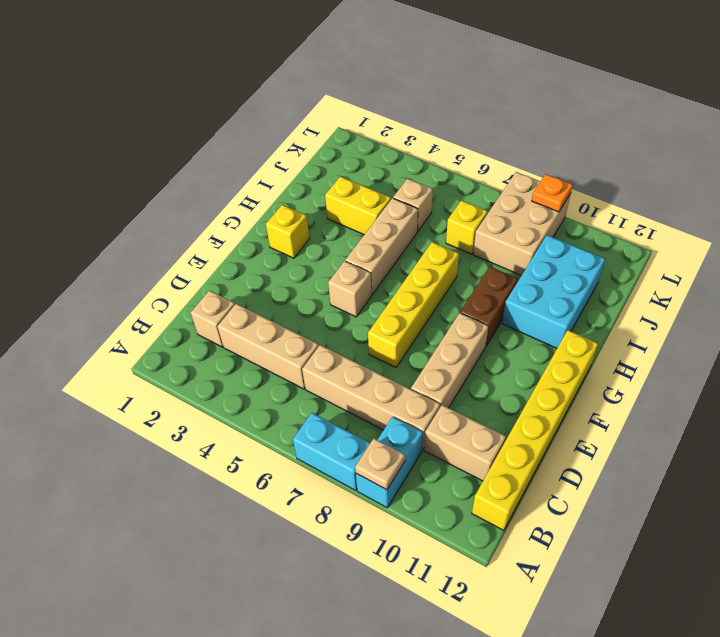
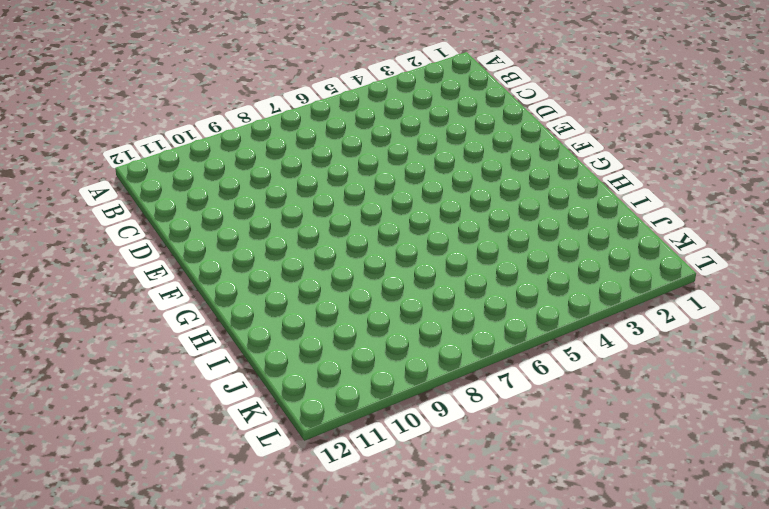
none -> cyan 1x2 brick [293,413,370,491]
none -> cyan 1x2 brick [356,417,423,508]
none -> yellow 1x6 brick [472,330,598,530]

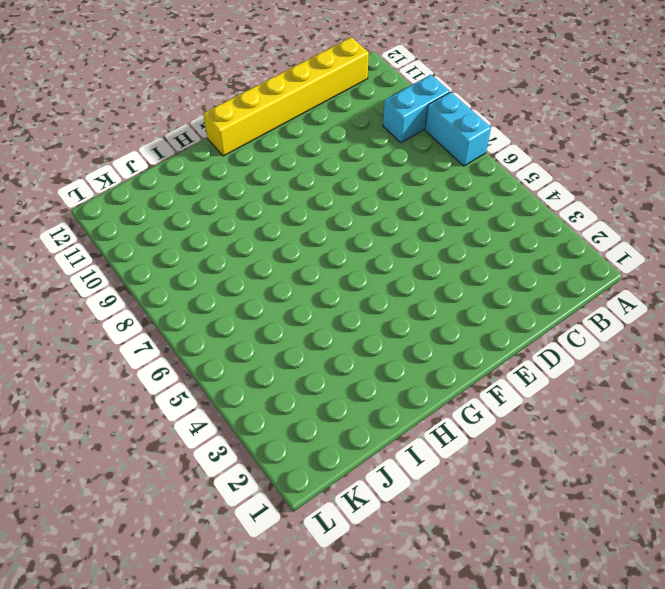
none -> tan 1x1 brick [191,291,235,347]
none -> tan 1x3 brick [218,304,319,389]
none -> tan 1x4 brick [302,345,440,450]

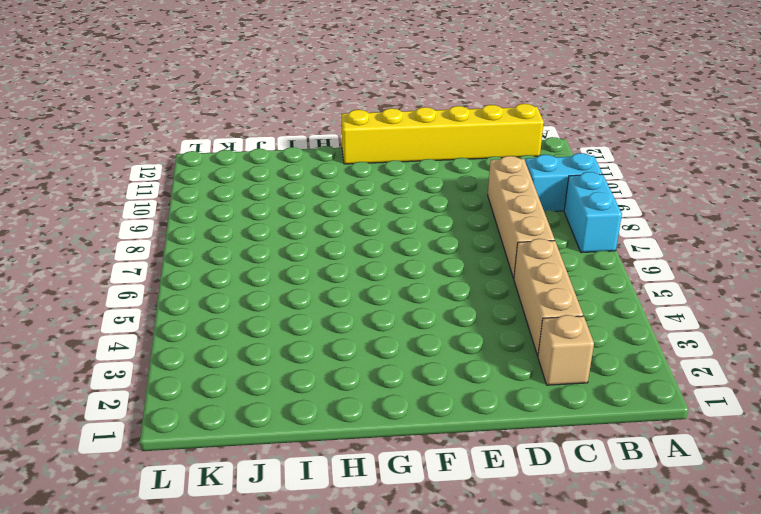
none -> tan 1x2 brick [424,405,506,481]
none -> tan 1x3 brick [411,313,488,408]
none -> yellow 1x4 brick [368,242,459,367]

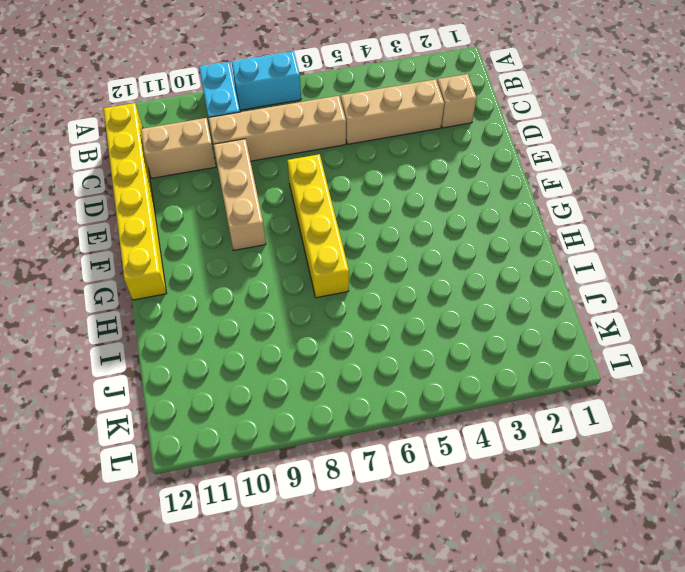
none -> tan 1x1 brick [328,261,372,317]
none -> yellow 1x1 brick [266,205,310,258]
none -> tan 1x3 brick [345,198,418,294]

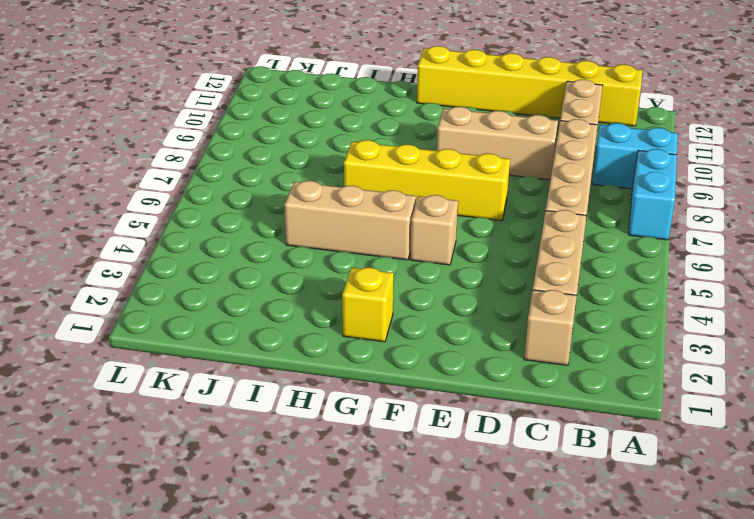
none -> brown 1x2 brick [460,267,518,346]
none -> cyan 2x3 brick [502,235,605,348]
none -> yellow 1x2 brick [325,176,391,235]

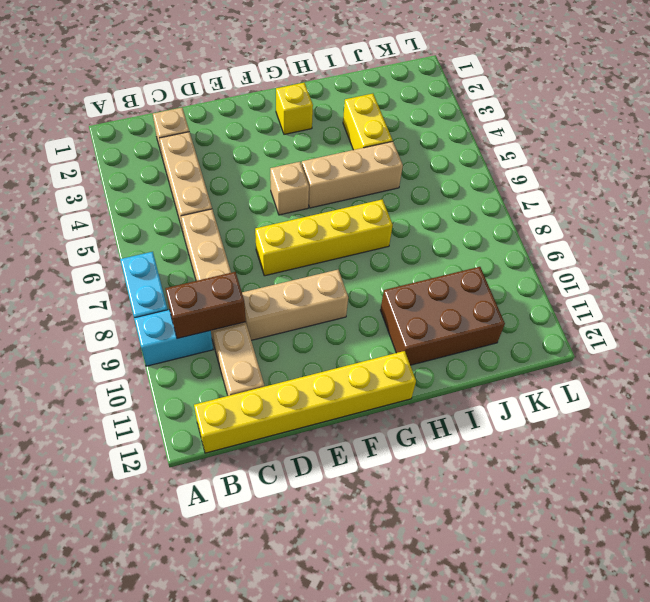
brown 1x2 brick [165,272,246,339] -> brown 1x2 brick moved to [460,267,518,346]
brown 2x3 brick [381,267,505,365] -> cyan 2x3 brick [502,235,605,348]
none -> tan 1x1 brick [393,179,433,231]
none -> yellow 1x1 brick [446,200,488,254]
none -> tan 2x3 brick [473,172,571,276]

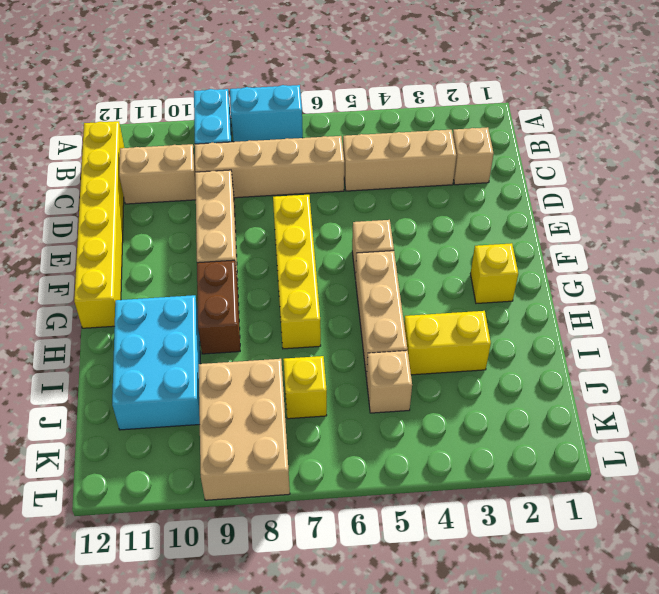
none -> tan 1x1 plate [355,439,405,490]
none -> orange 1x1 plate [532,174,573,212]

